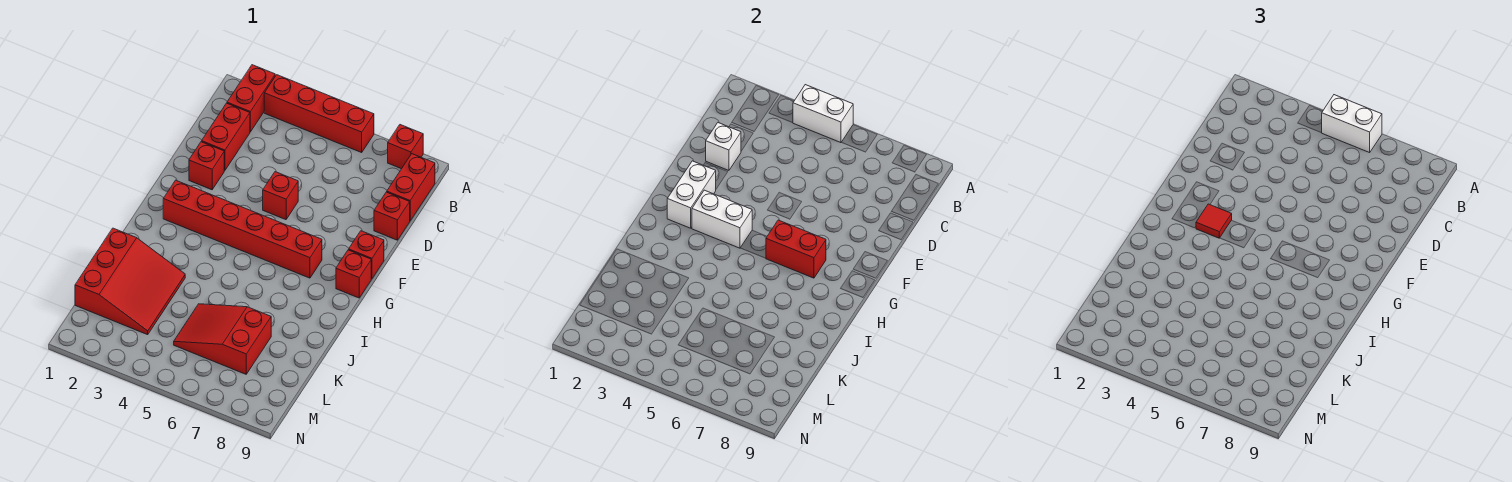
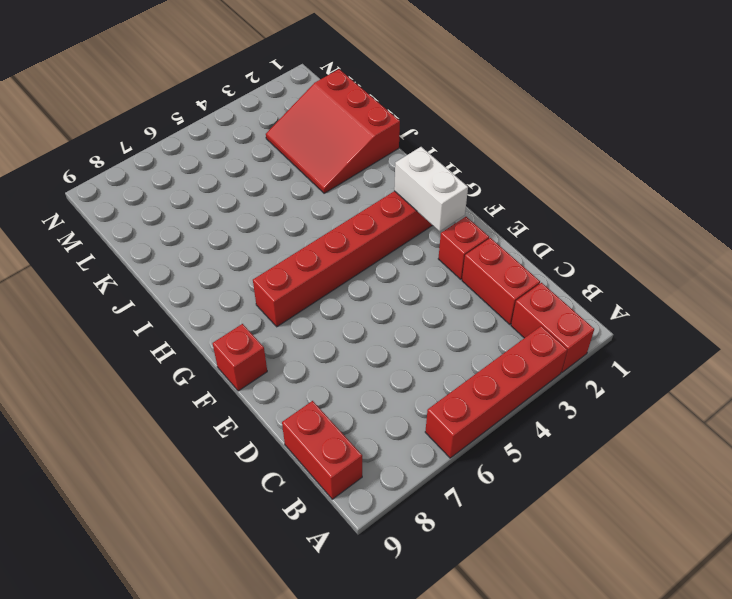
none -> red 1x1 brick [388,125,423,169]
none -> red 1x1 brick [374,192,410,240]
none -> red 1x1 brick [263,172,298,220]

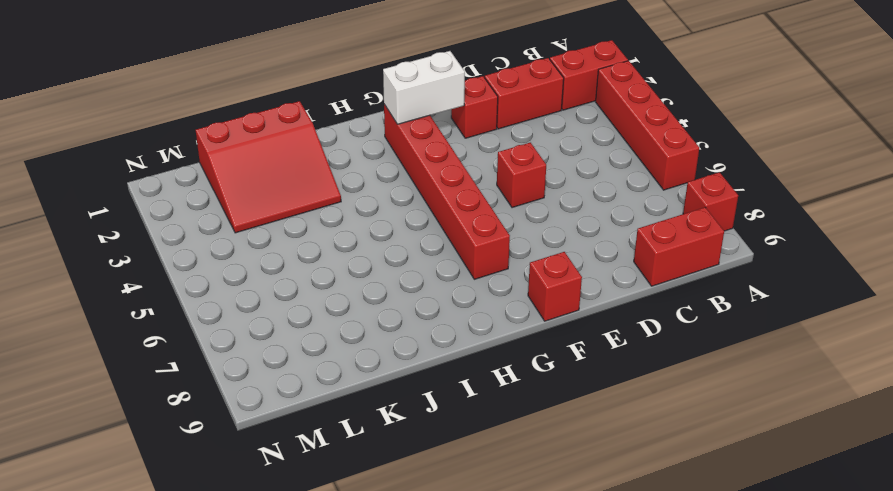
none -> red 1x1 brick [374,192,410,240]
none -> red 1x1 brick [336,250,371,298]
none -> red 2x3 slope [174,304,271,374]

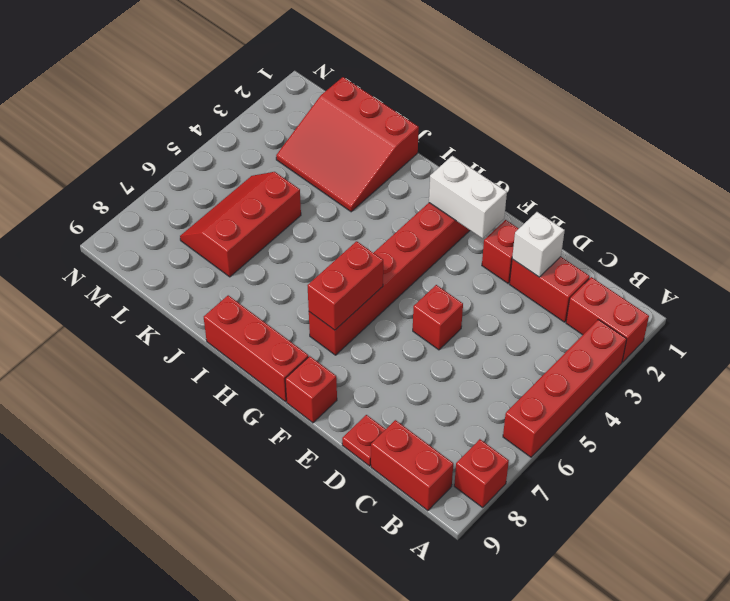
red 1x1 plate [342,415,386,466] -> red 1x1 brick [374,192,410,240]
red 1x3 brick [204,295,308,402] -> red 1x1 brick [336,250,371,298]
red 2x3 slope [180,172,301,277] -> red 2x3 slope turned to [174,304,271,374]
none -> white 1x2 brick [793,85,853,143]
none -> white 1x2 brick [692,190,752,248]
none -> white 1x2 brick [1322,95,1382,152]

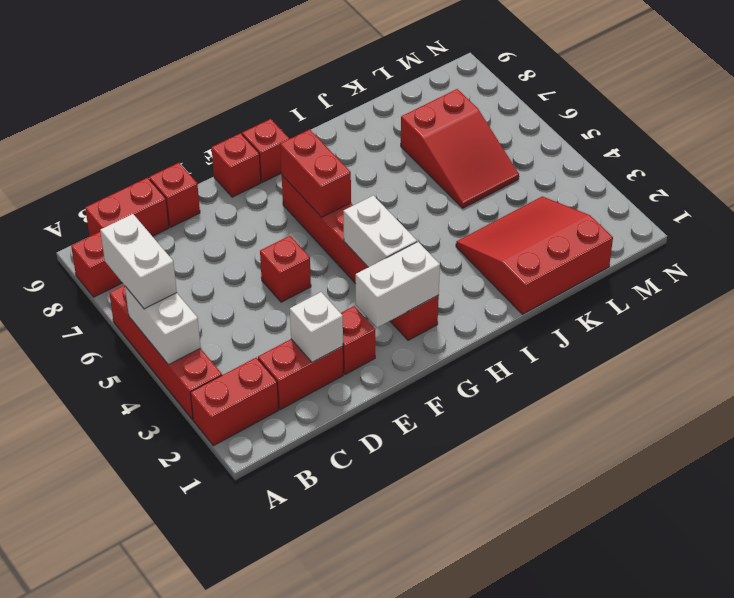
none -> red 1x1 tile [1196,204,1232,238]

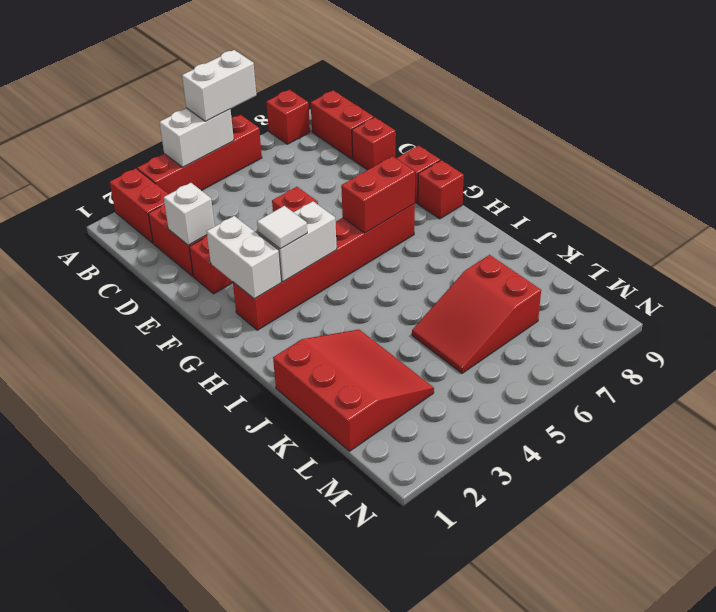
white 1x1 tile [257,206,307,249] -> red 1x1 tile [1196,204,1232,238]

